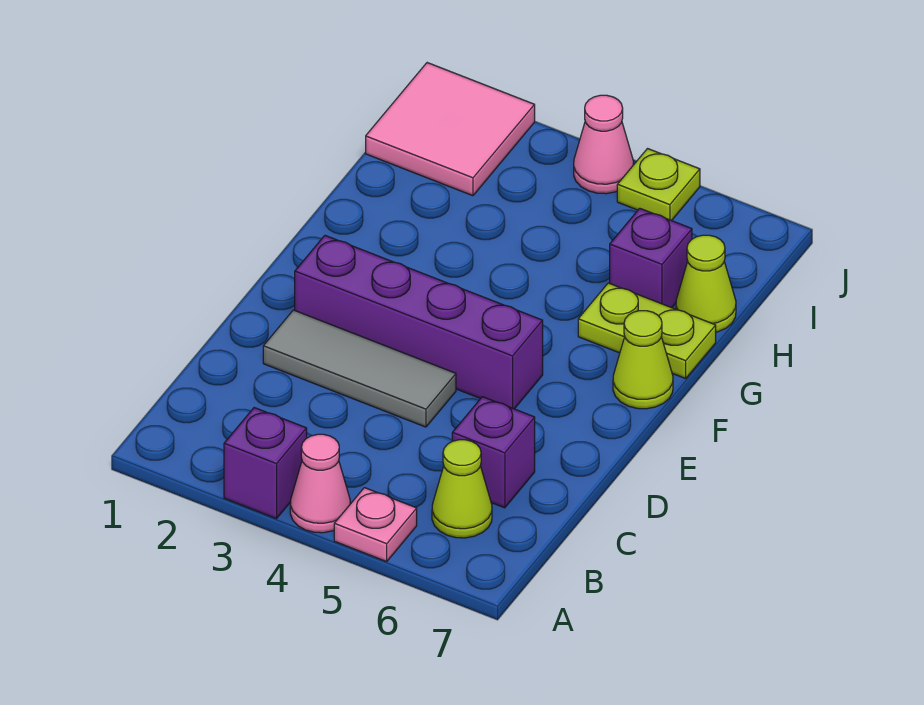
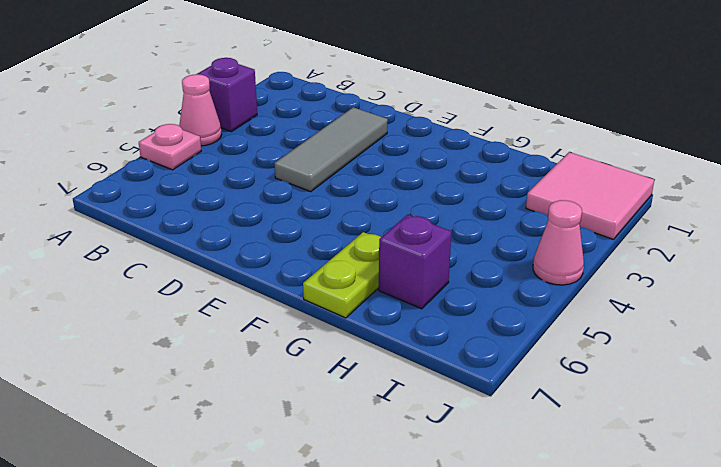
none -> lime 1x1 cone [432,440,492,538]
none -> purple 1x1 brick [452,397,535,508]
none -> purple 1x4 brick [295,235,543,409]

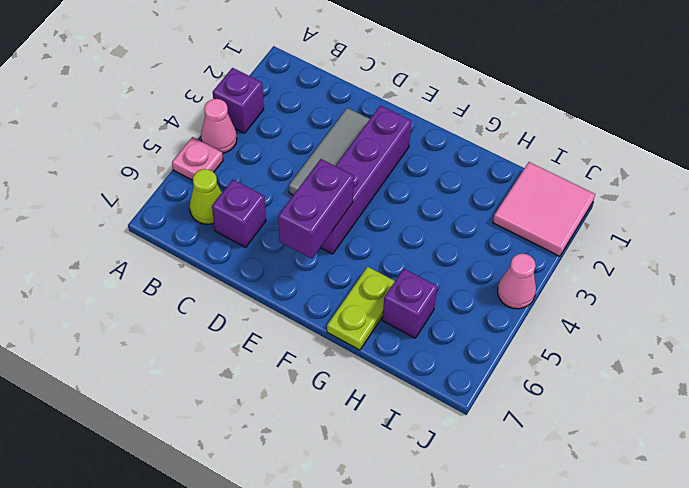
purple 1x2 brick [278,159,354,259] -> none
none -> lime 1x1 cone [613,311,673,409]
none -> lime 1x1 cone [676,235,736,332]
none -> lime 1x1 plate [617,149,700,221]

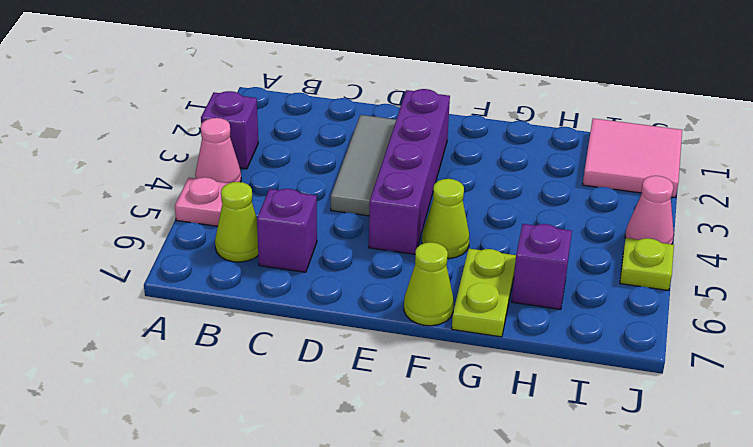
lime 1x1 cone [422,179,469,259] -> lime 1x1 cone moved to [676,235,736,332]

